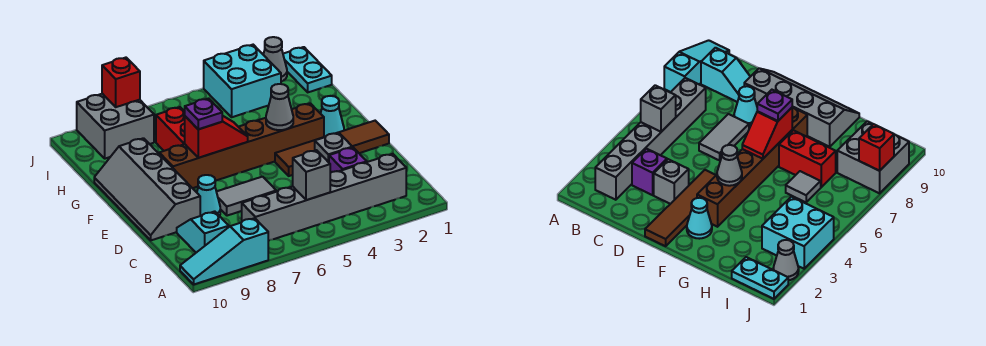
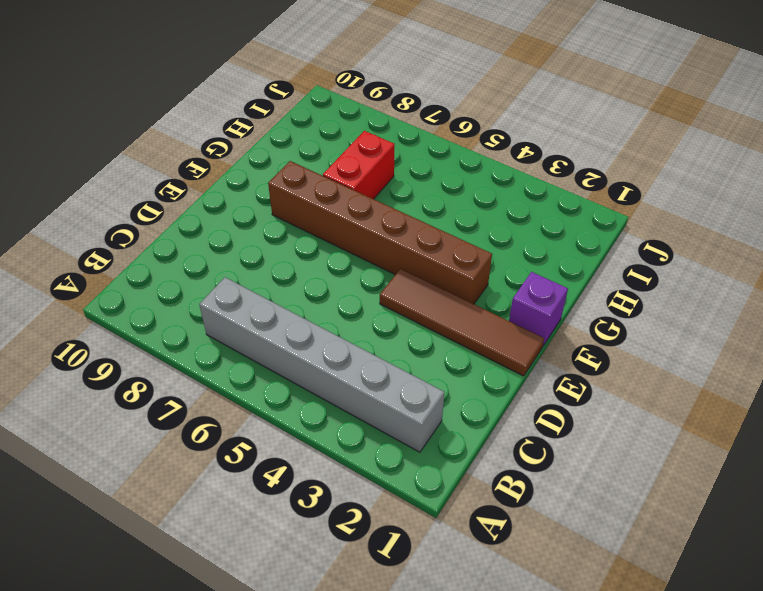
purple 1x1 brick [509,272,568,346] -> purple 1x1 brick moved to [329,147,367,173]
none -> cyan 1x3 slope [180,218,268,284]
none -> cyan 1x2 slope [177,211,229,253]
none -> grey 1x1 brick [315,133,352,162]

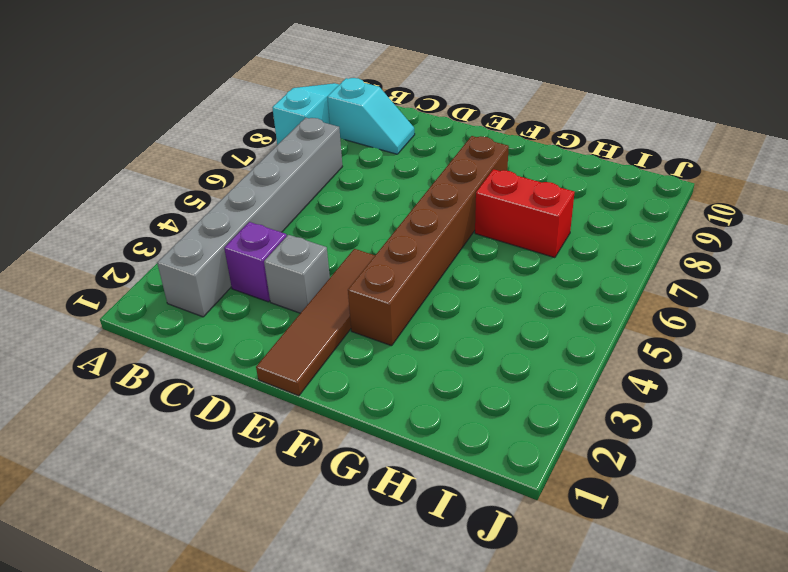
none -> grey 1x2 tile [217,177,276,216]
none -> cyan 1x1 cone [197,175,220,216]
none -> grey 2x4 slope [94,138,200,240]

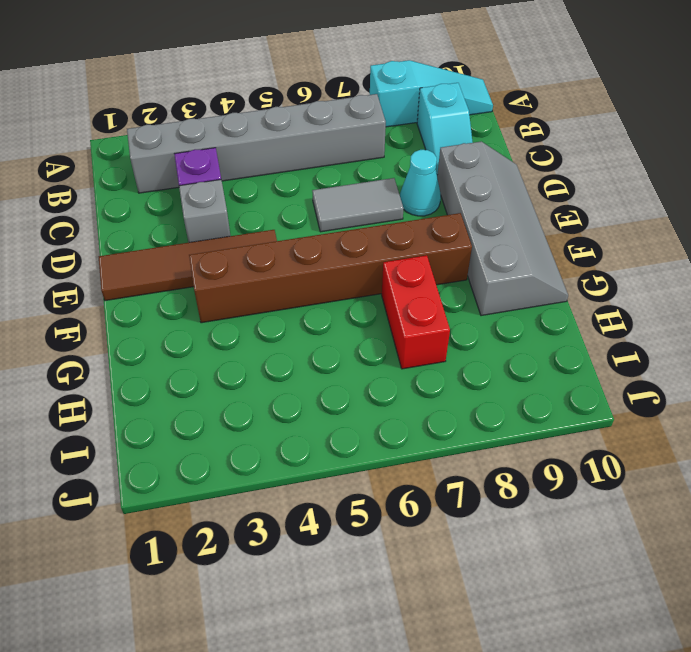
none -> cyan 1x1 cone [321,96,344,137]
none -> grey 1x1 tile [786,171,821,202]
none -> cyan 1x2 plate [283,47,332,92]

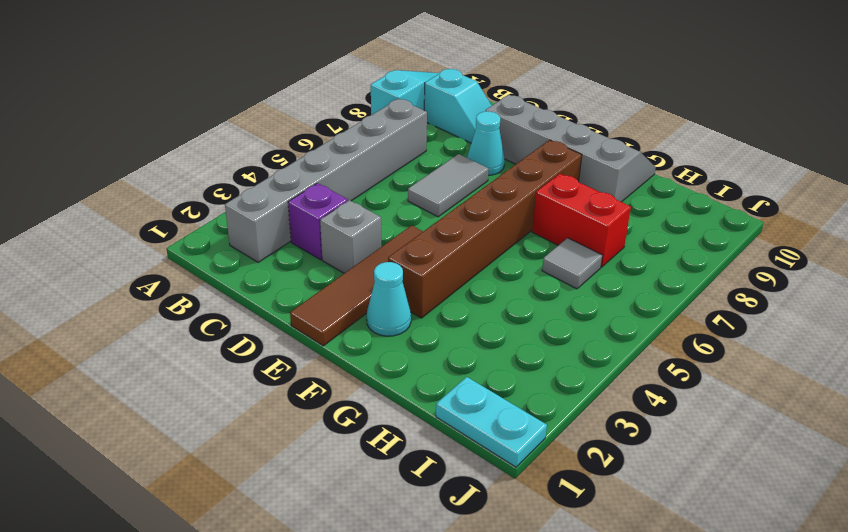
none -> cyan 2x2 brick [204,45,281,117]
none -> grey 2x2 brick [77,94,154,159]
none -> grey 1x1 cone [263,37,287,82]

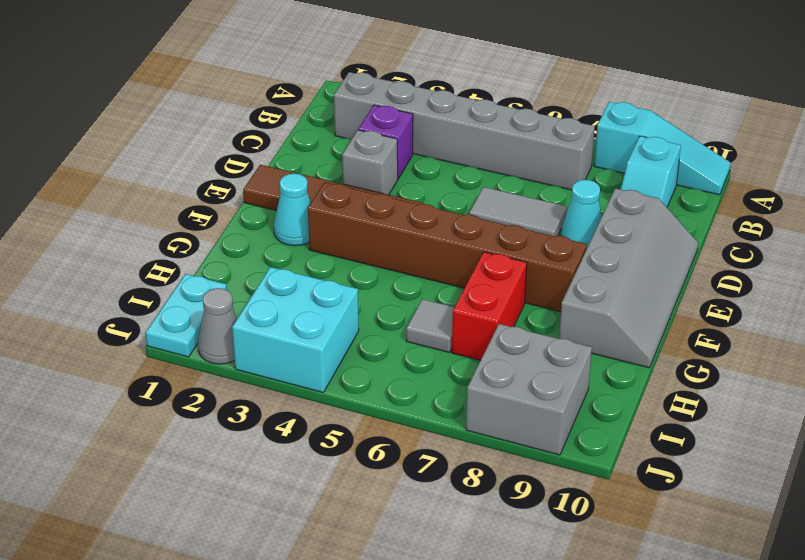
none -> grey 1x1 brick [293,150,330,200]
none -> grey 1x1 cone [266,84,293,130]
none -> red 1x2 slope [185,116,248,158]

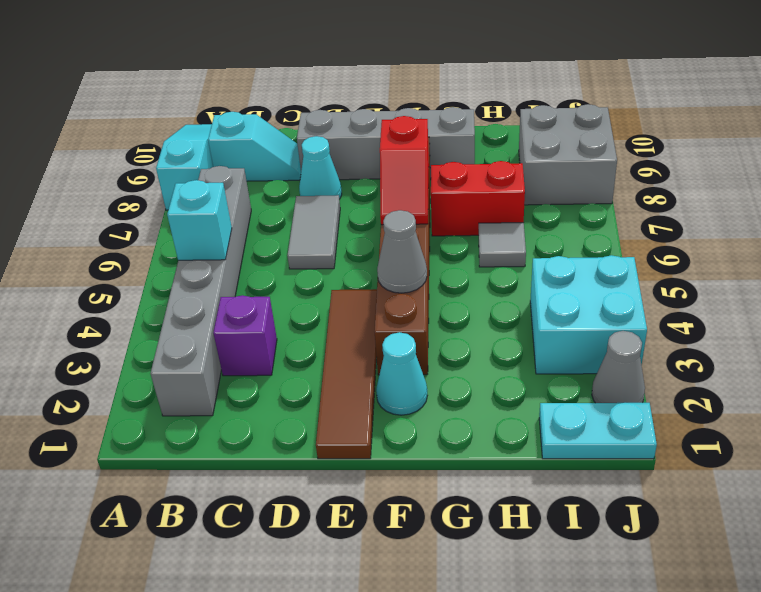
cyan 1x1 brick [167,180,232,260] -> grey 1x1 brick [293,150,330,200]
none -> grey 1x1 brick [315,133,352,162]
none -> red 1x1 brick [102,58,140,107]
none -> purple 1x1 plate [185,98,222,129]

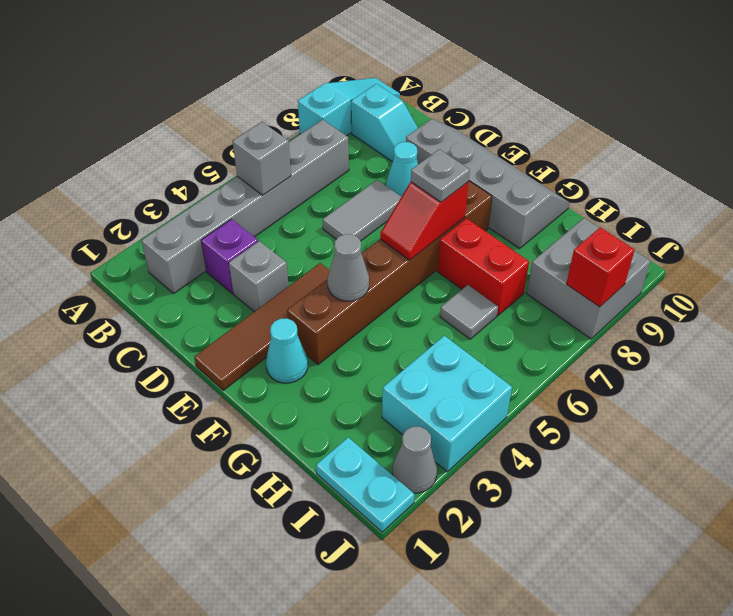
grey 1x1 plate [411,149,470,202] -> purple 1x1 plate [185,98,222,129]

